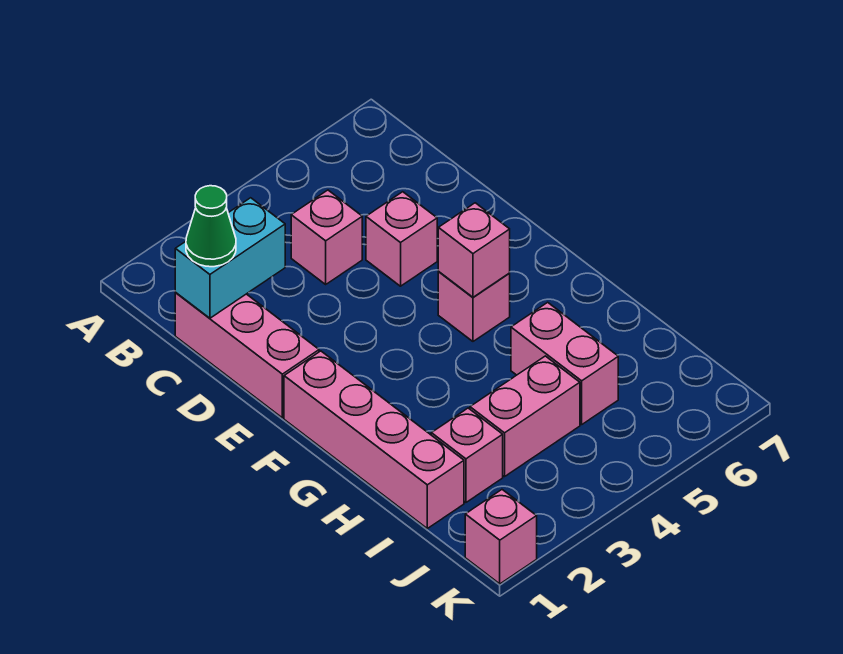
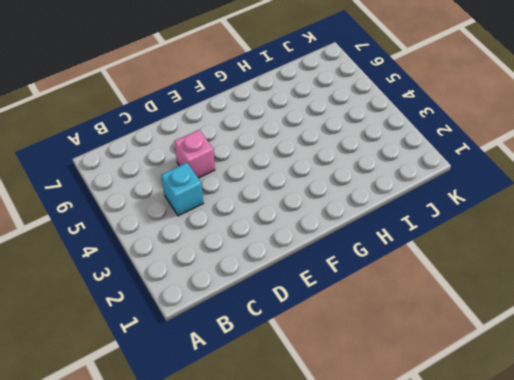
cyan 1x1 brick [161,163,203,216] -> pink 1x1 brick [291,190,362,284]
none -> pink 1x3 brick [175,293,319,418]
none -> pink 1x4 brick [284,351,464,528]
none -> pink 1x1 brick [438,272,510,341]

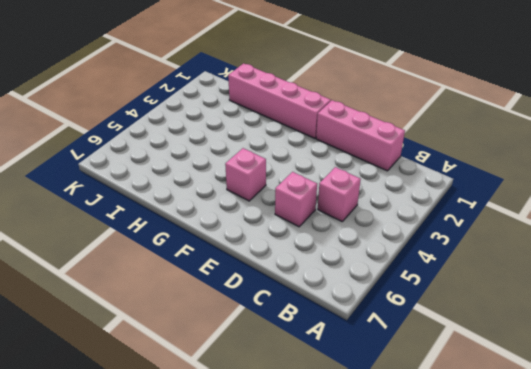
none -> pink 1x2 brick [511,302,618,424]
none -> pink 1x1 brick [431,408,503,502]
none -> pink 1x2 brick [470,356,580,477]

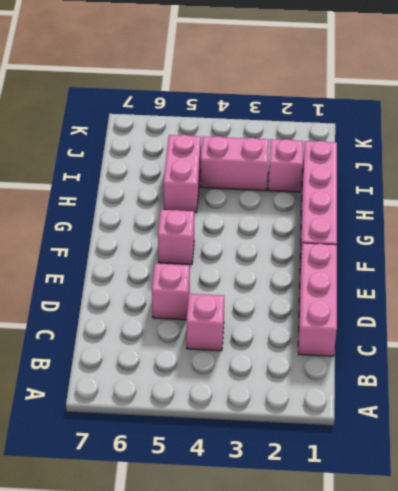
none -> pink 1x1 brick [465,490,537,584]
none -> cyan 1x2 brick [175,198,285,318]
none -> pink 1x1 brick [438,203,510,297]

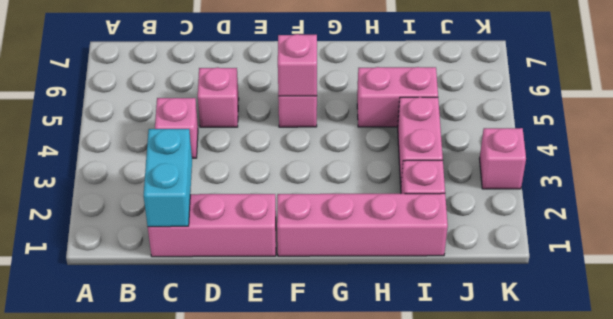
pink 1x1 brick [480,128,526,189] -> pink 1x1 brick moved to [465,490,537,584]
none -> green 1x1 cone [186,186,236,267]

